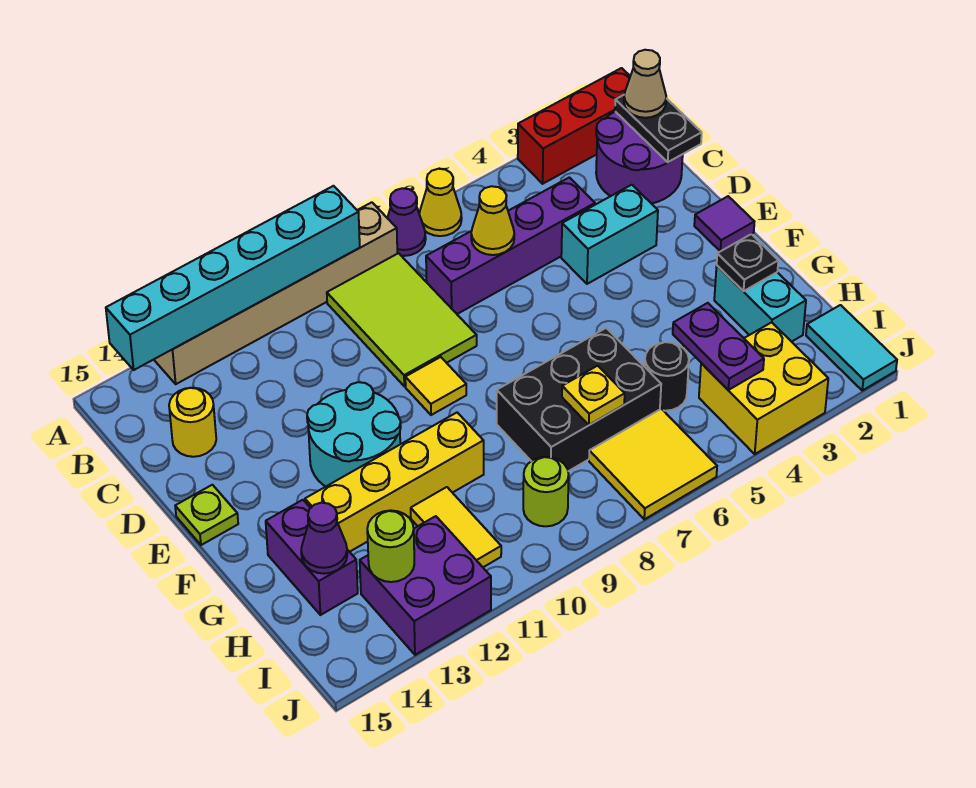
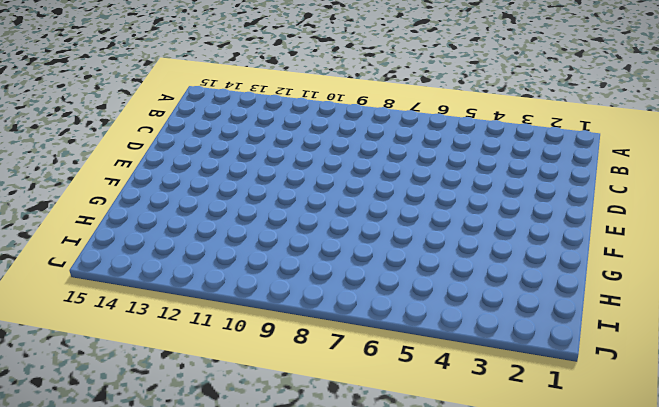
none -> red 1x3 brick [518,68,630,184]
none -> yellow 1x1 cone [419,169,462,236]
none -> purple 1x1 cone [388,188,426,256]
none -> tan 1x6 brick [154,202,397,384]

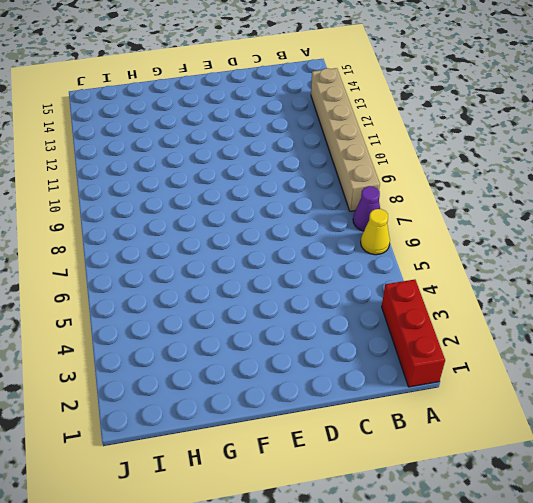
none -> purple 2x2 round brick [596,112,683,204]
none -> lime 2x3 tile [327,253,477,386]
none -> purple 1x4 brick [426,177,595,314]
none -> yellow 1x1 round brick [169,388,216,457]

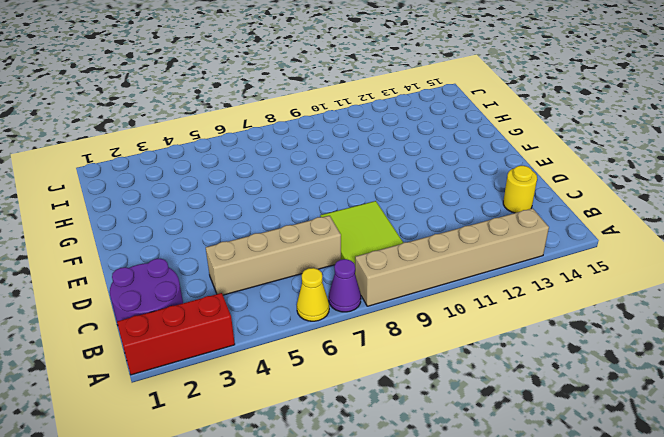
tan 1x4 brick [206,216,341,295] -> purple 1x4 brick [426,177,595,314]
none -> cyan 1x2 brick [561,185,658,284]
none -> purple 1x1 tile [694,196,754,251]
none -> yellow 1x1 tile [405,357,466,415]
none -> cyan 2x2 round brick [307,382,401,486]

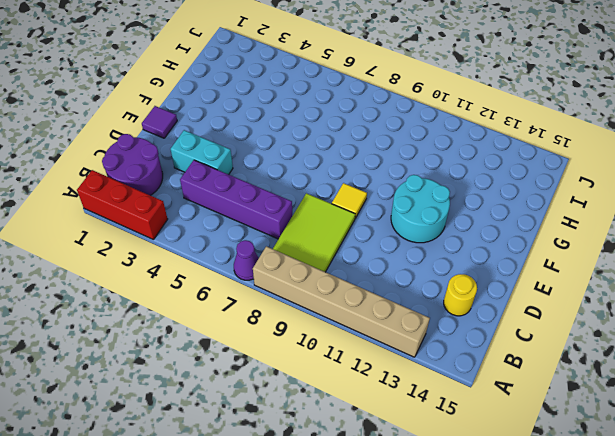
none -> yellow 1x1 cone [419,169,462,236]
none -> lime 1x1 plate [175,485,238,545]
none -> cyan 1x2 brick [714,266,806,342]
none -> black 2x3 brick [497,328,661,471]

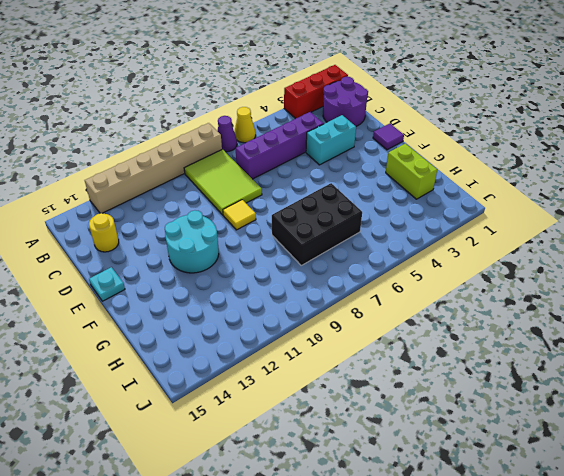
cyan 1x1 plate [89,267,125,301] -> lime 1x1 plate [175,485,238,545]
lime 1x2 brick [386,143,437,199] -> cyan 1x2 brick [714,266,806,342]
none -> yellow 1x4 brick [305,413,484,552]
none -> purple 1x2 brick [266,500,358,615]
none -> black 1x1 round brick [645,342,689,411]
none -> yellow 1x2 tile [411,487,501,567]

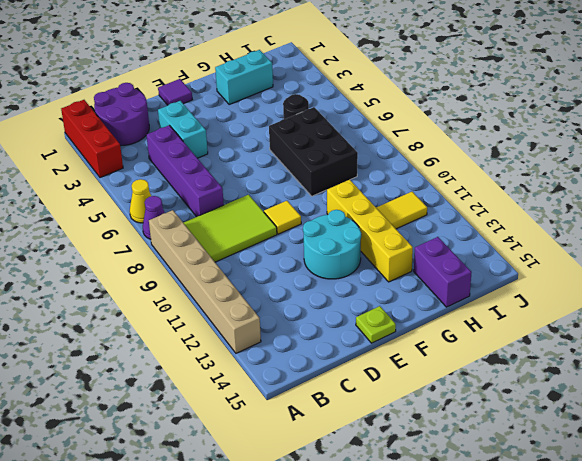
purple 1x2 brick [414,237,472,307] -> purple 1x2 brick turned to [266,500,358,615]
none -> yellow 1x1 round brick [169,388,216,457]
none -> cyan 1x2 tile [806,305,897,390]
none -> yellow 2x2 brick [699,322,828,454]
none -> yellow 2x2 tile [589,409,717,519]

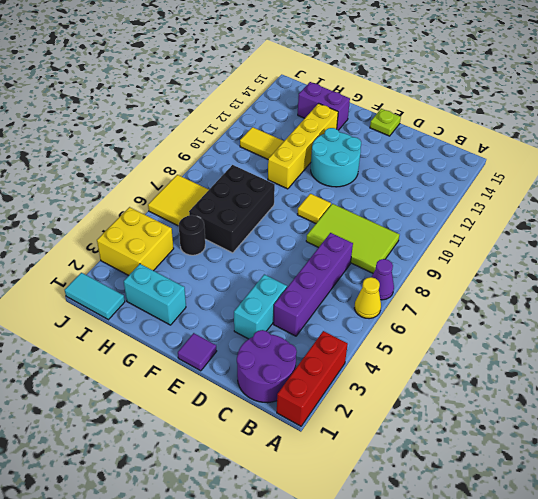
none -> tan 1x6 brick [154,202,397,384]
none -> yellow 1x1 round brick [169,388,216,457]
none -> lime 1x1 round brick [523,457,569,526]
none -> purple 2x2 brick [360,516,491,655]

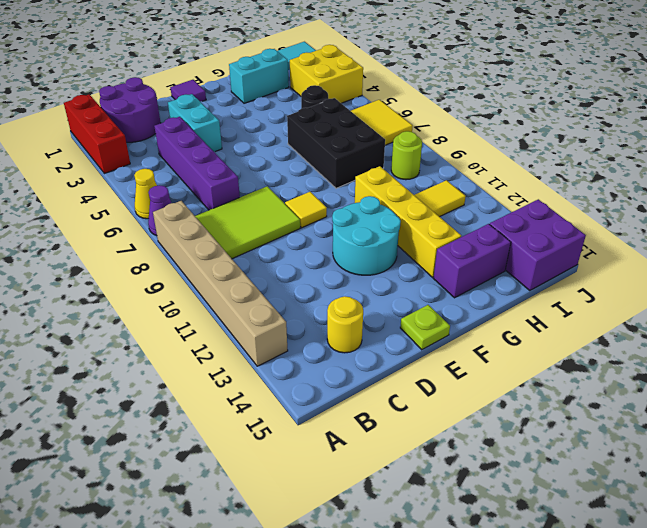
purple 2x2 brick [490,199,586,291] -> purple 2x2 brick moved to [360,516,491,655]
none -> cyan 1x6 brick [106,186,360,370]
none -> black 1x2 plate [615,95,702,162]
none -> yellow 1x1 cone [471,186,514,255]
none -> black 1x1 plate [717,234,778,291]

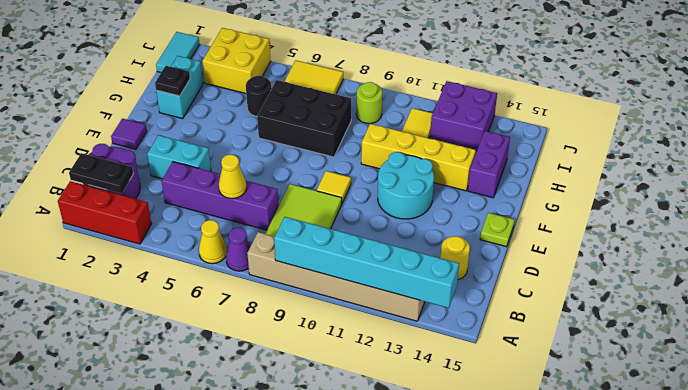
black 1x2 plate [69,153,133,194] -> black 1x2 plate turned to [615,95,702,162]
none -> purple 1x2 plate [673,303,764,390]
none -> yellow 1x1 plate [562,366,625,425]
none -> purple 1x1 cone [301,503,347,574]
none -> lime 1x1 round brick [367,510,414,582]

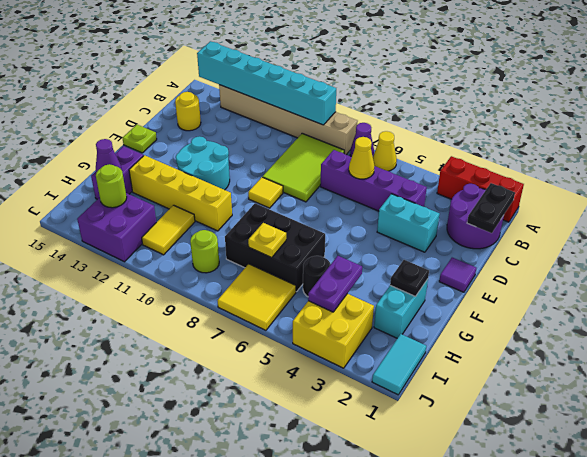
none -> tan 1x1 cone [624,50,666,118]

